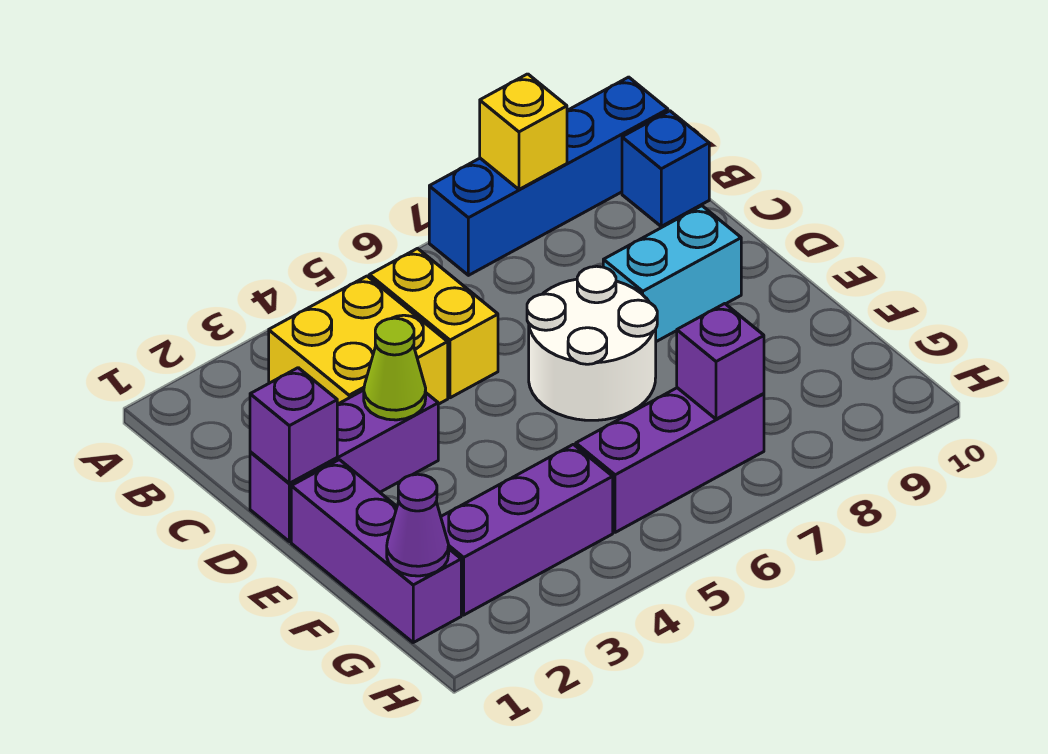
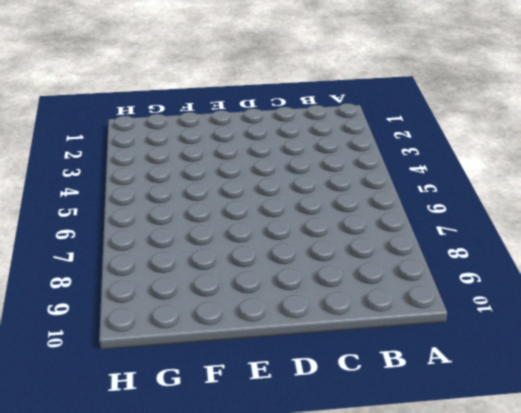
none -> blue 1x4 brick [429,77,668,275]
none -> yellow 2x2 brick [269,276,448,404]
none -> yellow 1x2 brick [369,248,498,398]

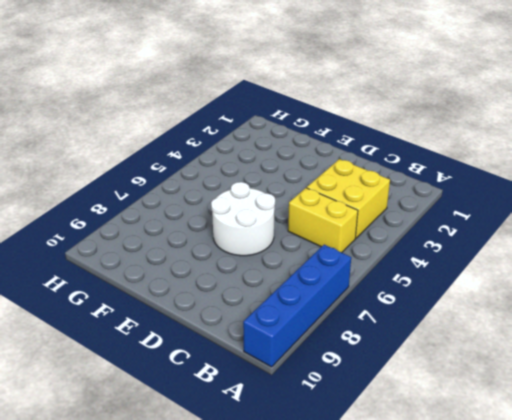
none -> blue 1x1 brick [622,111,709,226]
none -> purple 1x3 brick [250,390,438,542]
none -> cyan 1x2 brick [603,206,741,342]

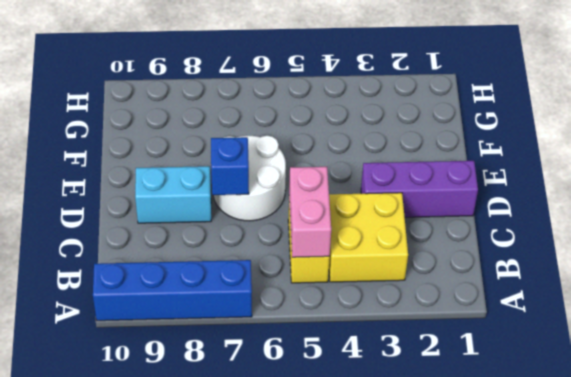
pink 1x2 brick [289,167,331,257] -> none
blue 1x1 brick [211,137,249,195] -> blue 1x1 brick moved to [622,111,709,226]
none -> purple 1x3 brick [291,460,461,642]
none -> purple 1x3 brick [441,444,613,615]
none -> purple 1x3 brick [576,388,764,532]

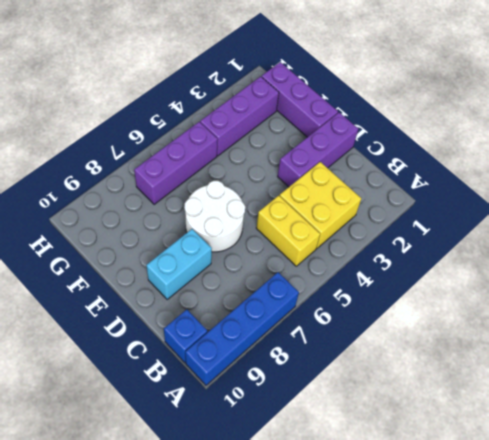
none -> yellow 1x1 brick [480,74,567,189]
none -> purple 1x1 brick [250,368,337,483]
none -> lime 1x1 cone [364,318,426,420]

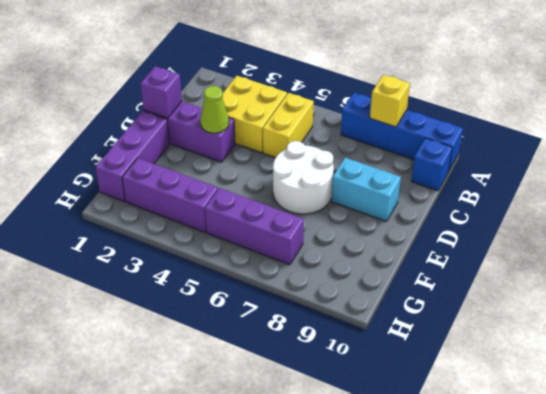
none -> purple 1x1 cone [387,474,449,576]
none -> purple 1x1 brick [677,304,764,419]

